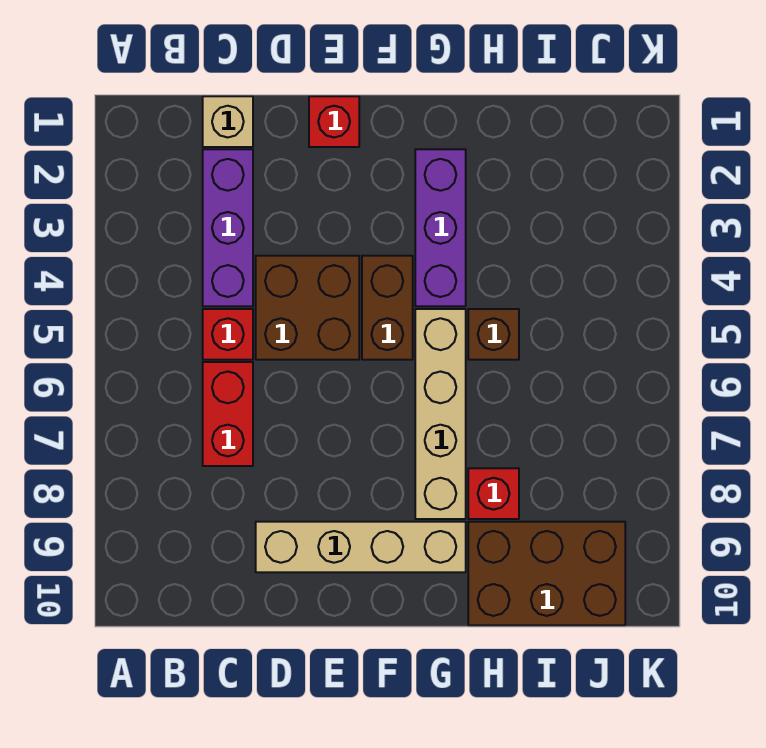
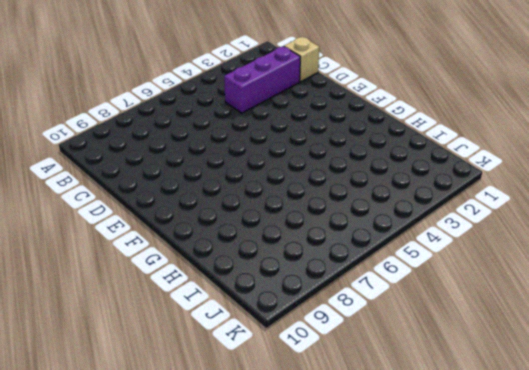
none -> red 1x1 brick [203,309,253,360]
none -> red 1x2 brick [203,362,253,466]
none -> brown 2x2 brick [256,256,359,360]

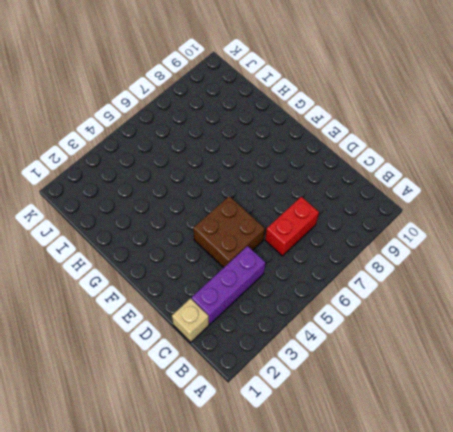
none -> red 1x1 brick [203,309,253,360]
none -> tan 1x4 brick [256,522,466,572]
none -> red 1x1 brick [309,96,359,147]

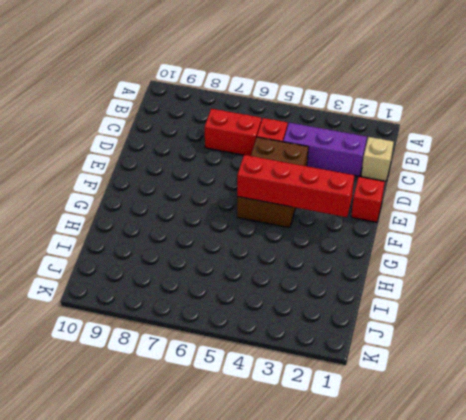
red 1x4 brick [237,155,355,217] -> none
none -> tan 1x4 brick [256,522,466,572]
none -> purple 1x3 brick [415,149,466,306]
none -> tan 1x4 brick [415,309,466,519]

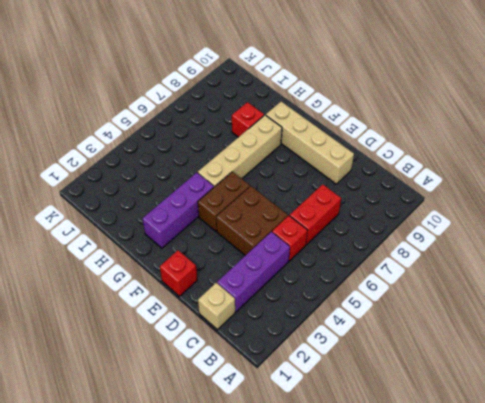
none -> brown 1x1 brick [468,309,519,360]
none -> brown 2x3 brick [468,522,625,625]

